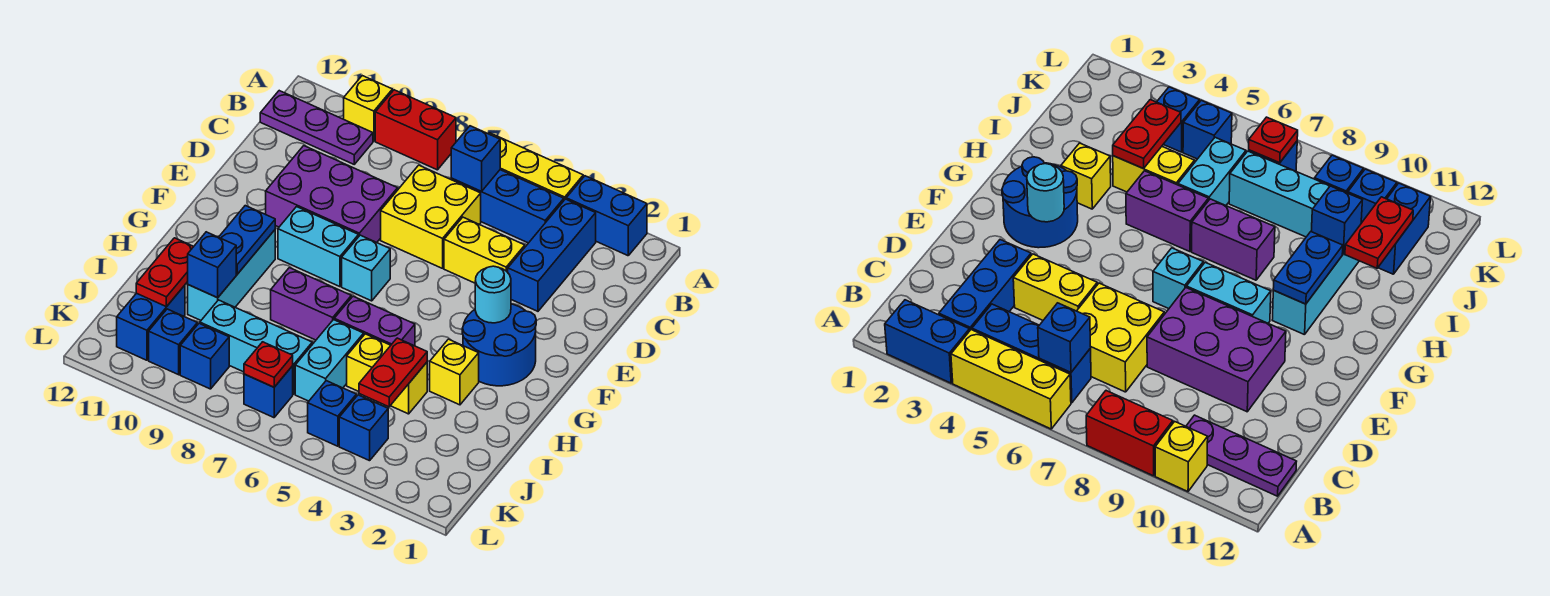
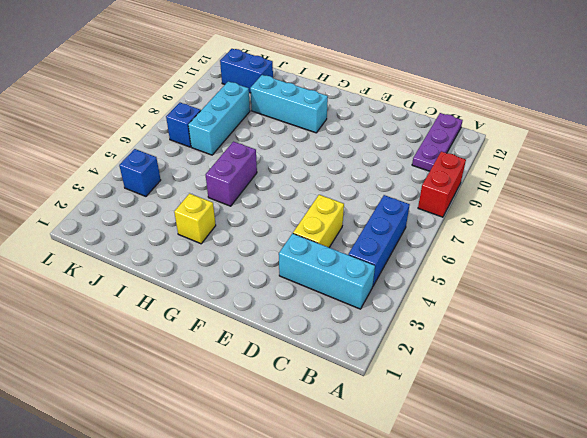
cyan 1x3 brick [279,234,375,309] -> blue 1x3 brick [508,199,596,311]
none -> blue 1x2 brick [566,176,647,256]
none -> yellow 1x3 brick [489,133,583,200]
none -> yellow 1x1 brick [344,76,392,141]
none -> yellow 2x2 brick [381,165,481,268]

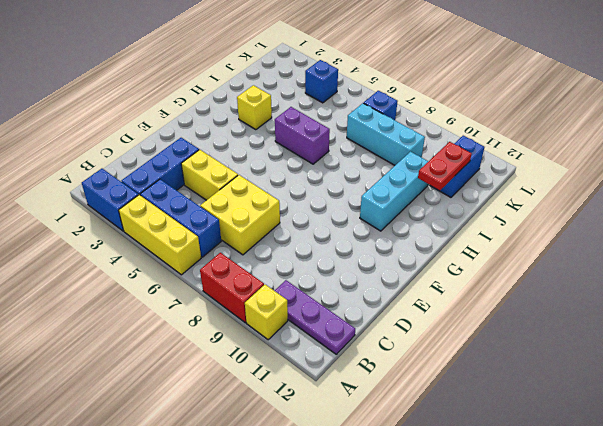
none -> purple 2x3 brick [266,146,398,243]
none -> blue 2x2 round brick [462,304,536,386]
none -> cyan 1x1 brick [342,235,390,301]
none -> cyan 1x2 brick [278,207,359,287]

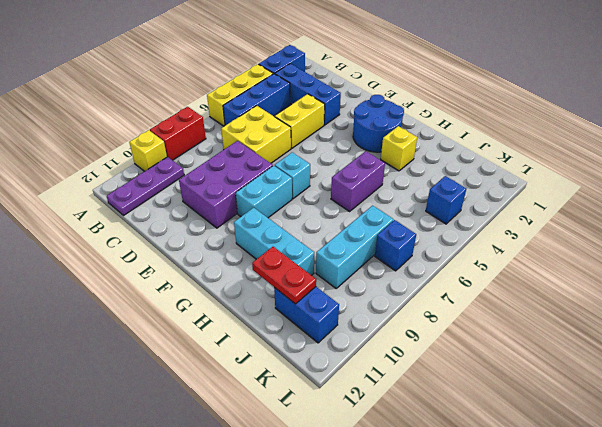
none -> purple 1x2 brick [271,268,351,340]
none -> yellow 1x2 brick [347,334,427,414]
none -> cyan 1x2 brick [295,320,364,401]
none -> blue 1x1 brick [308,381,356,446]

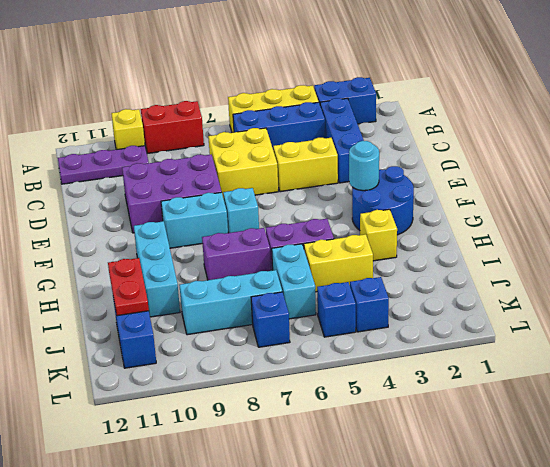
none -> blue 1x1 brick [180,323,229,389]
none -> blue 1x1 brick [149,309,197,375]
none -> blue 1x1 brick [451,126,500,192]
none -> blue 1x2 plate [219,206,275,274]

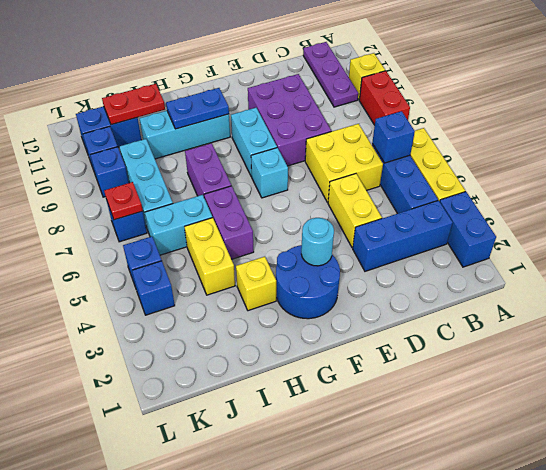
none -> red 1x2 plate [359,338,427,407]
none -> blue 1x1 brick [188,232,236,298]

